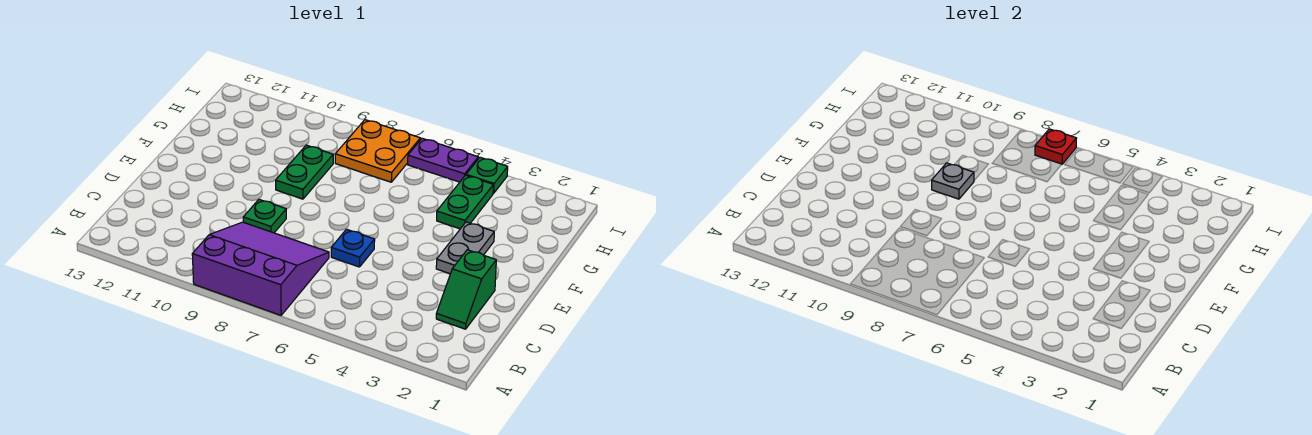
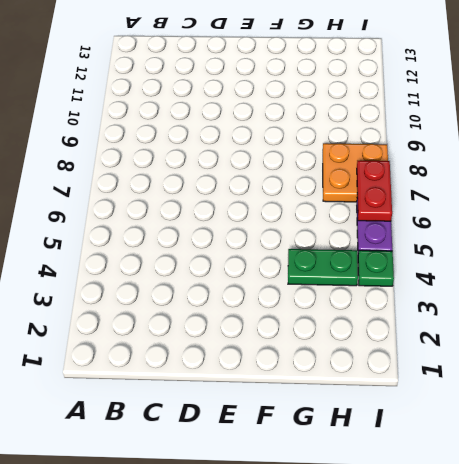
red 1x2 plate [357,161,392,221] -> red 1x1 plate [1035,129,1076,164]
none -> purple 3x3 slope [192,222,329,315]
none -> green 1x2 slope [436,250,496,329]
none -> blue 1x1 plate [331,229,375,267]

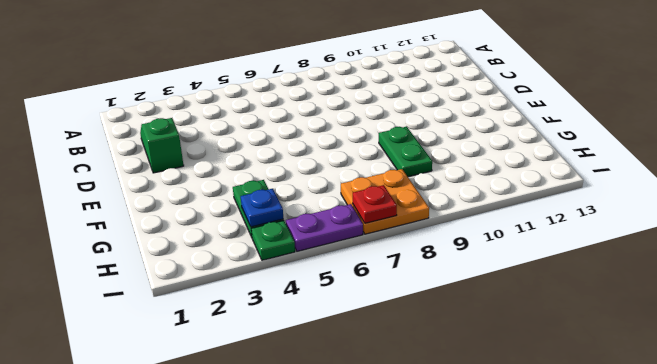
blue 1x1 plate [241,189,283,227] -> blue 1x1 plate moved to [331,229,375,267]
none -> purple 3x3 slope [192,222,329,315]
none -> green 1x1 plate [243,200,286,233]
none -> grey 1x2 plate [436,222,494,274]

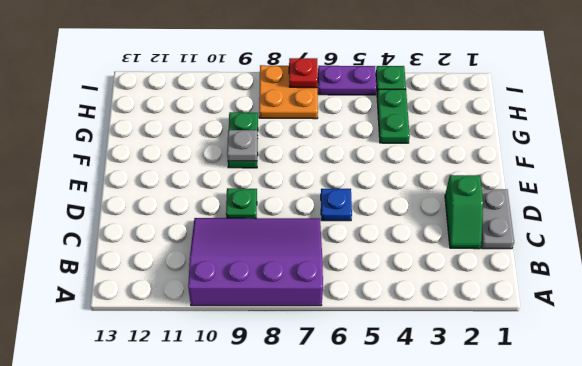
purple 3x4 slope [188,218,323,306] -> purple 3x3 slope [192,222,329,315]
grey 1x2 plate [481,189,514,249] -> grey 1x2 plate moved to [436,222,494,274]

